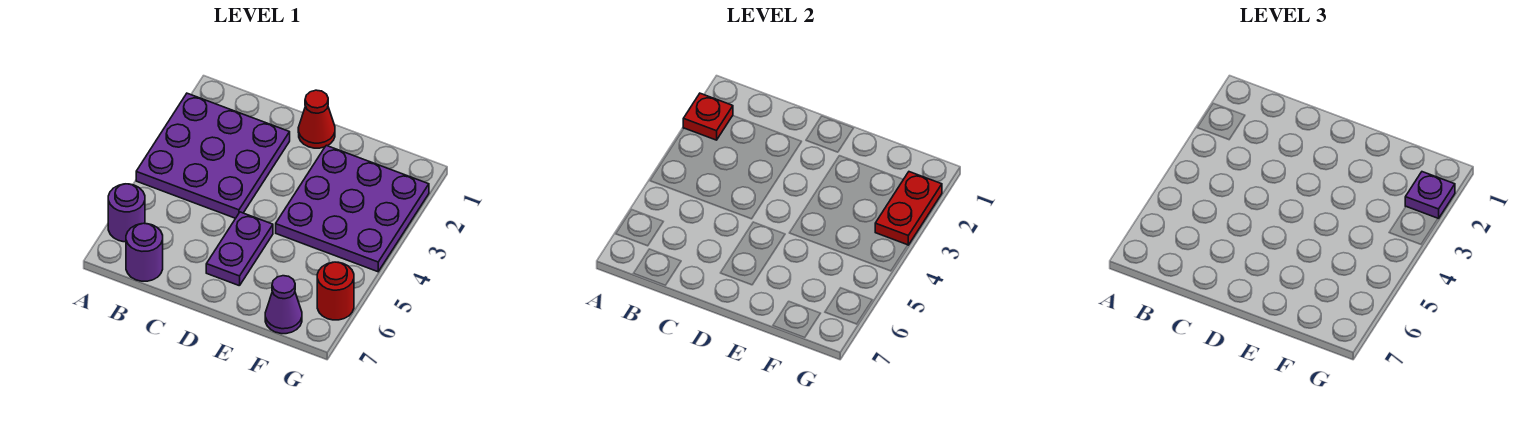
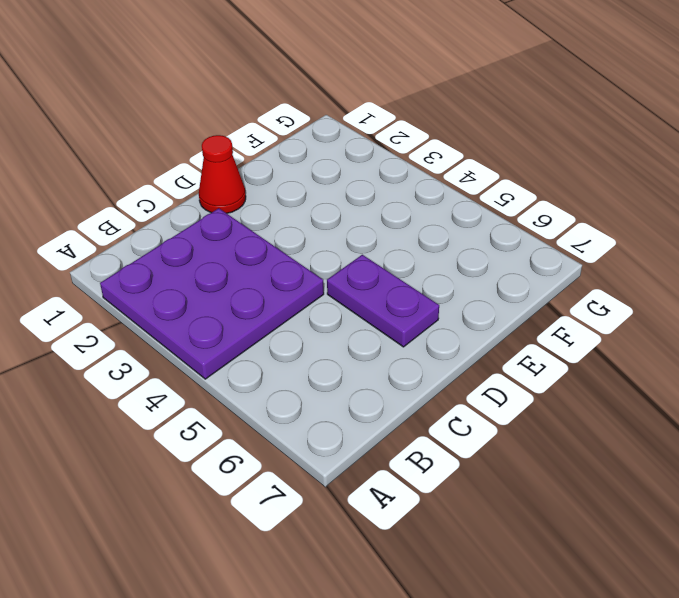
none -> purple 1x1 round brick [108,184,145,242]
none -> purple 1x1 round brick [126,223,163,281]

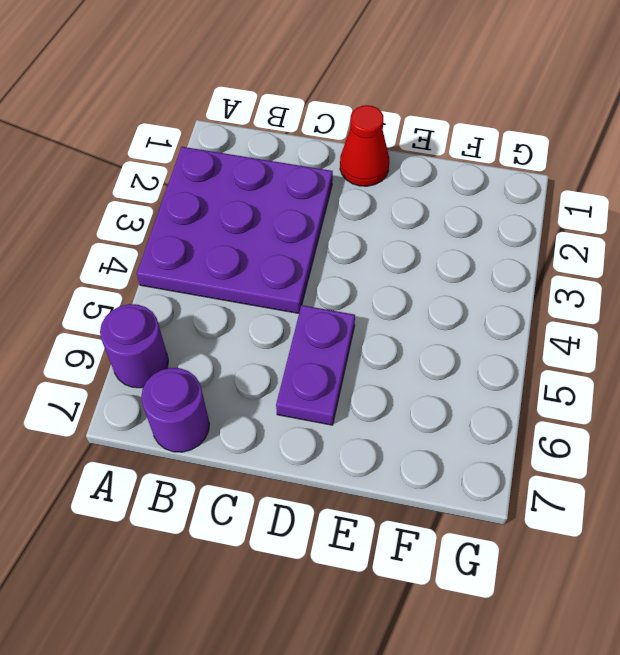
none -> purple 3x3 plate [276,145,429,272]
none -> purple 1x1 cone [265,276,302,334]

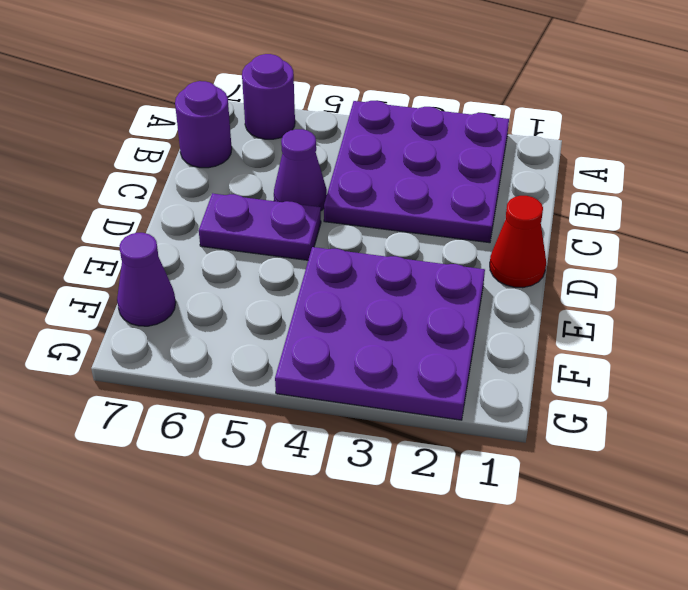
purple 1x1 cone [274,129,327,211] -> none
none -> red 1x1 round brick [317,262,354,320]
none -> red 1x1 plate [683,93,733,140]

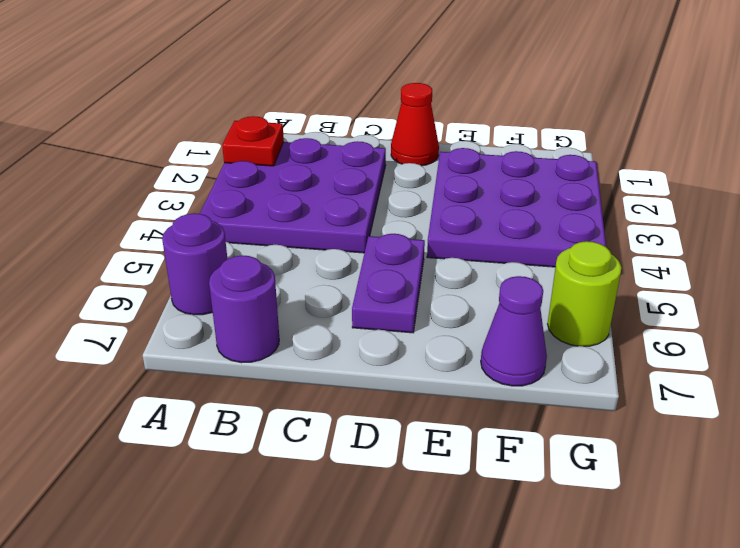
lime 1x1 round brick [548,241,621,346] -> red 1x1 round brick [317,262,354,320]
none -> red 1x2 plate [875,172,942,245]
none -> purple 1x1 plate [1405,172,1455,219]

